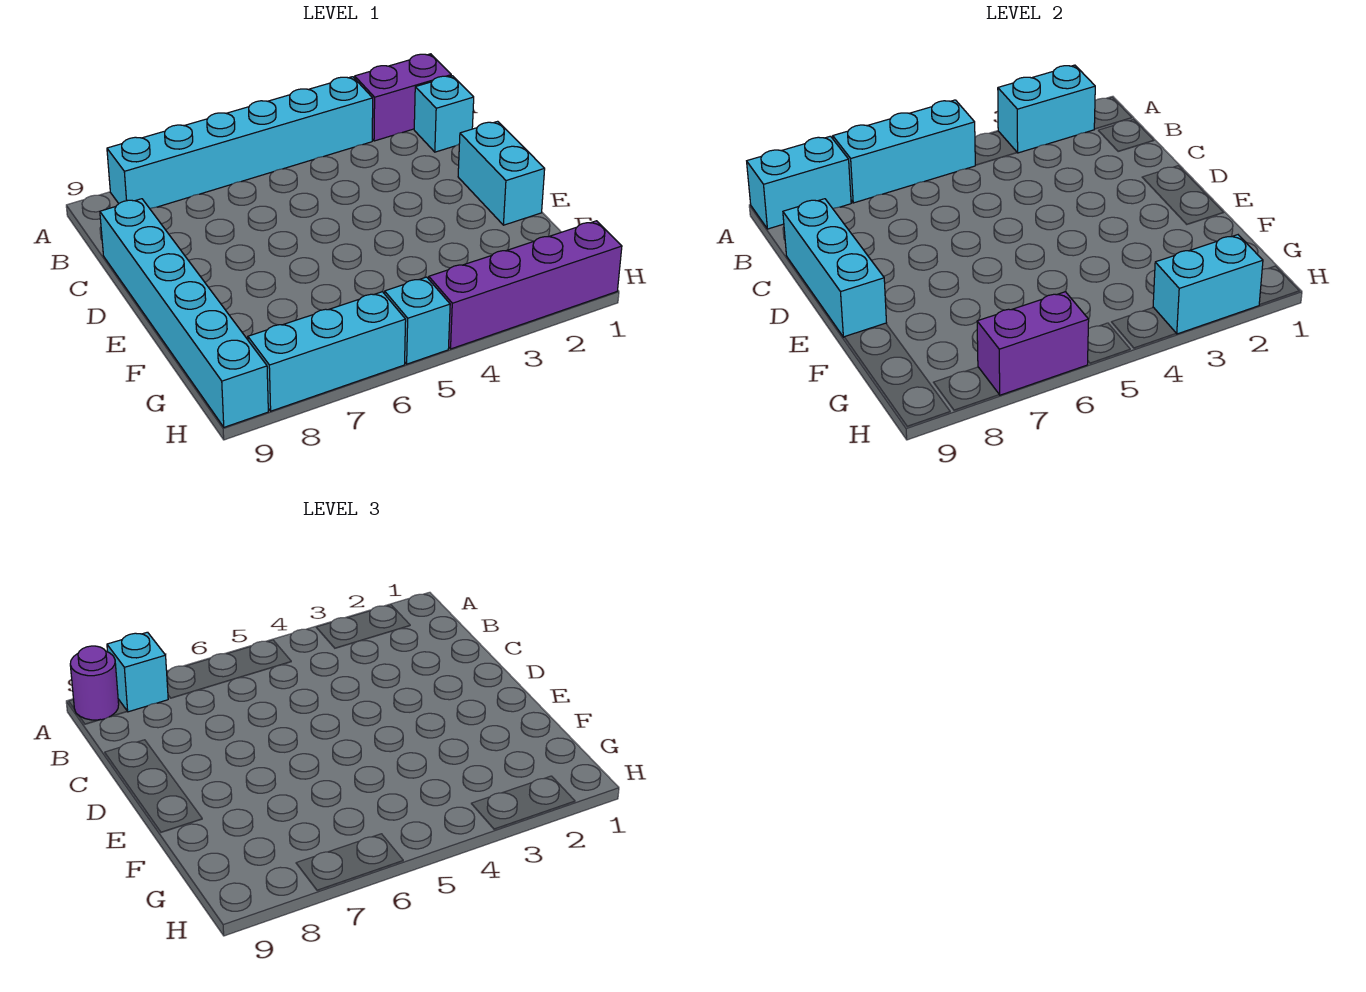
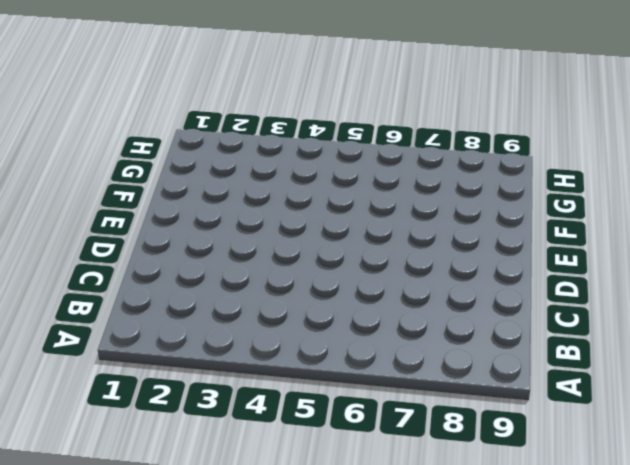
none -> purple 1x2 brick [355,54,451,141]
none -> cyan 1x6 brick [107,77,373,209]
none -> cyan 1x1 brick [414,76,474,152]

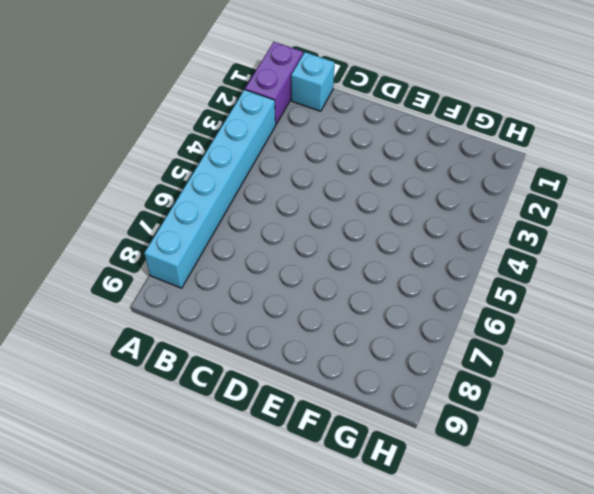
none -> cyan 1x6 brick [100,199,268,427]
none -> cyan 1x2 brick [458,121,545,225]
none -> purple 1x4 brick [429,221,622,349]

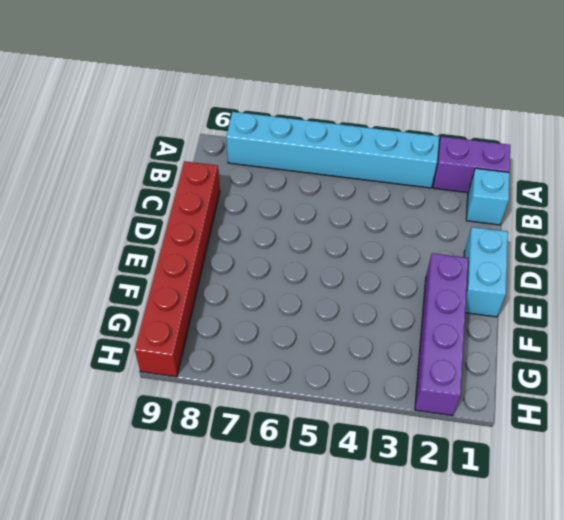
red 1x6 brick [135,161,220,377] -> cyan 1x6 brick [100,199,268,427]
purple 1x4 brick [415,253,468,416] -> purple 1x4 brick turned to [429,221,622,349]
none -> cyan 1x1 brick [385,277,450,364]
none -> cyan 1x3 brick [248,292,406,411]
none -> cyan 1x2 brick [998,65,1095,153]

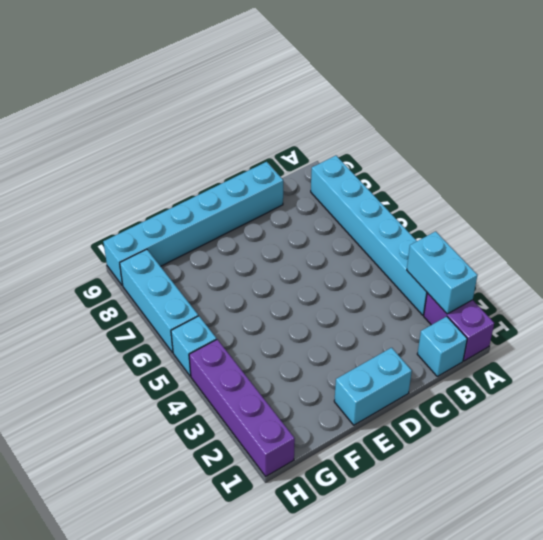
none -> cyan 1x3 brick [833,100,975,203]
none -> cyan 1x2 brick [747,136,851,229]
none -> cyan 1x3 brick [783,199,886,337]

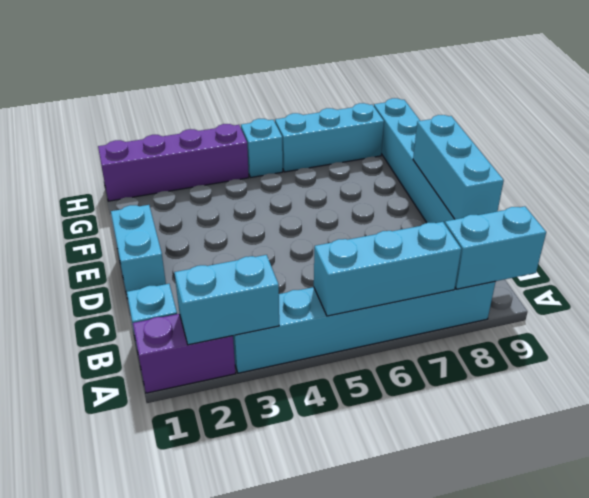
none -> cyan 1x2 brick [1153,235,1263,334]
none -> purple 1x2 brick [977,292,1089,395]
none -> cyan 1x1 brick [107,632,168,712]

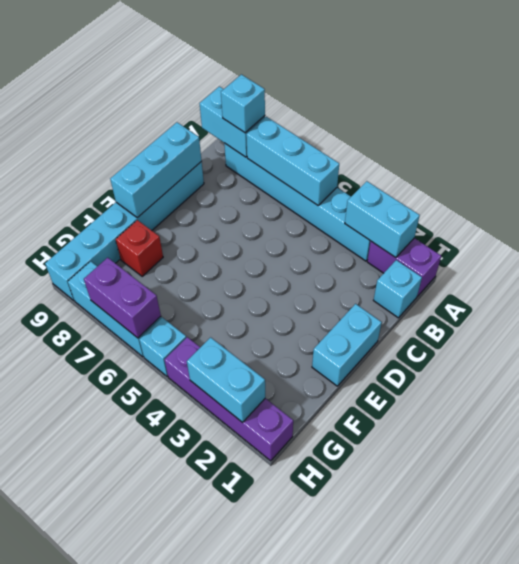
red 1x1 brick [116,220,163,276] -> none
none -> purple 1x1 round brick [70,646,119,720]

